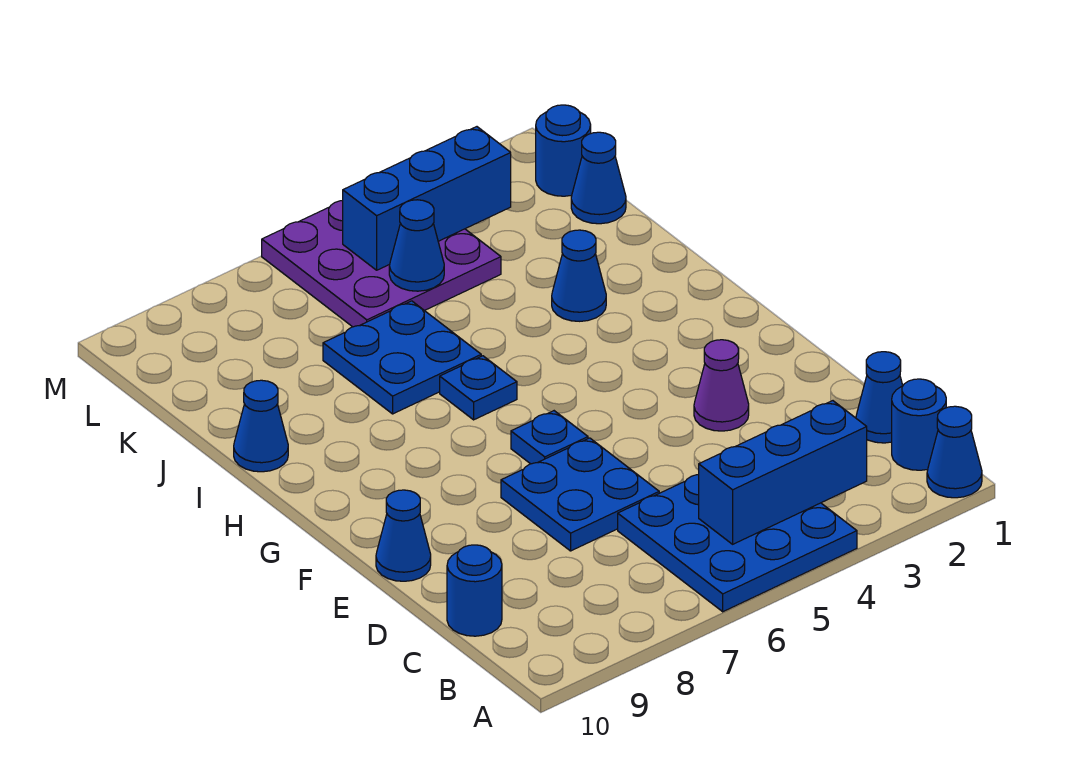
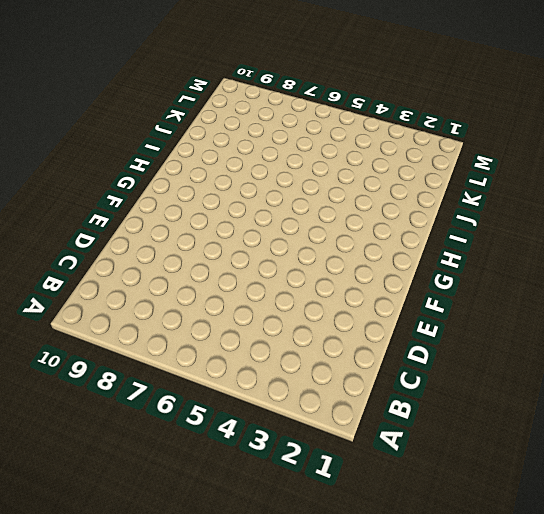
none -> blue 1x1 cone [927,406,982,498]
none -> blue 3x3 plate [618,475,857,612]
none -> blue 1x1 round brick [892,379,946,470]

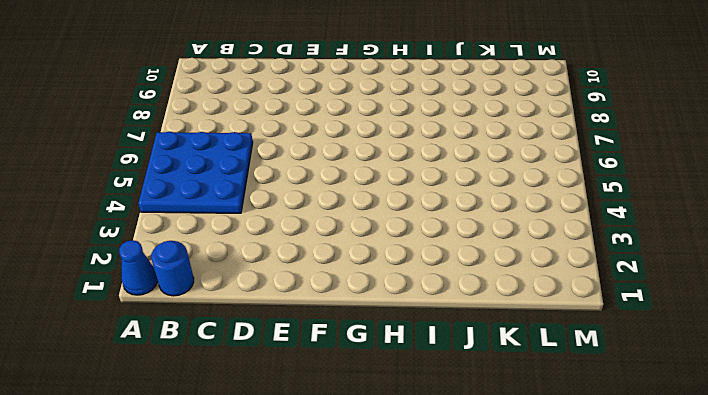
none -> blue 1x1 cone [856,352,903,443]
none -> blue 1x1 round brick [447,545,502,636]
none -> blue 2x2 plate [501,438,659,551]

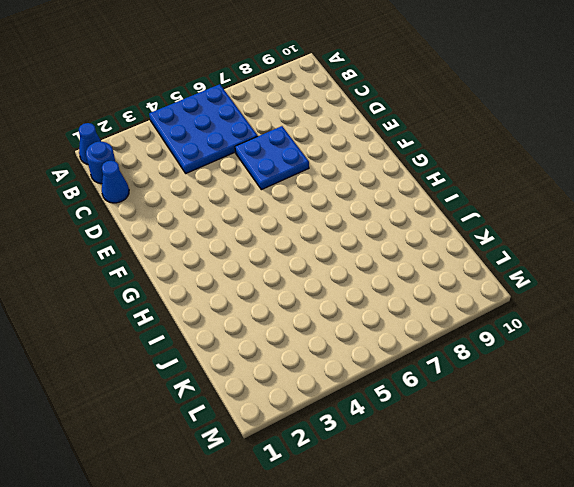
none -> blue 1x1 round brick [447,545,502,636]
none -> purple 1x1 cone [694,340,749,431]
none -> blue 1x1 cone [376,490,431,581]

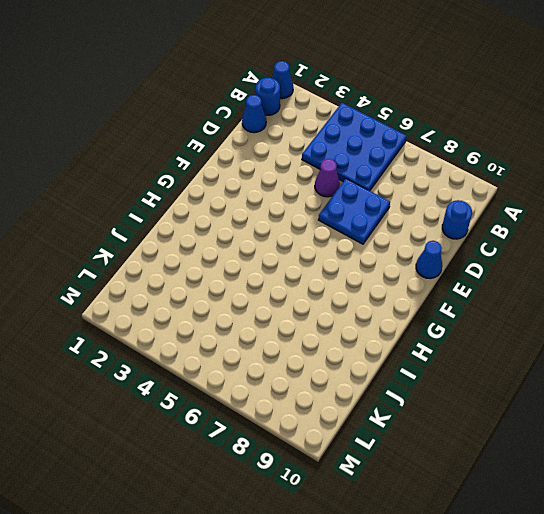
purple 1x1 cone [315,159,340,197] -> purple 1x1 cone moved to [694,340,749,431]
none -> blue 1x1 plate [511,411,588,464]
none -> blue 1x1 plate [440,356,517,420]
none -> blue 1x1 cone [552,230,606,321]

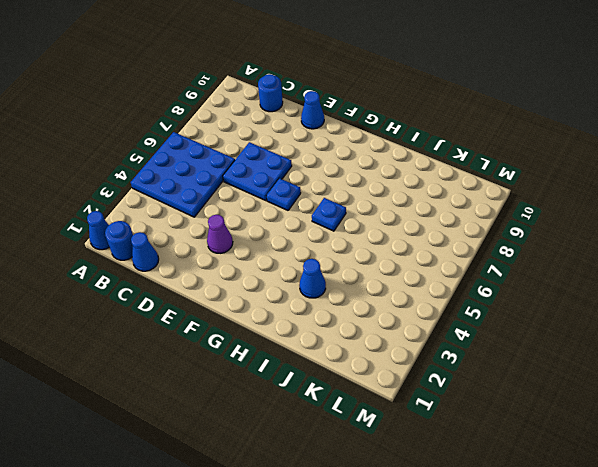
none -> blue 2x2 plate [323,301,481,414]
none -> blue 1x1 cone [234,380,288,472]
none -> blue 1x1 cone [571,132,626,224]

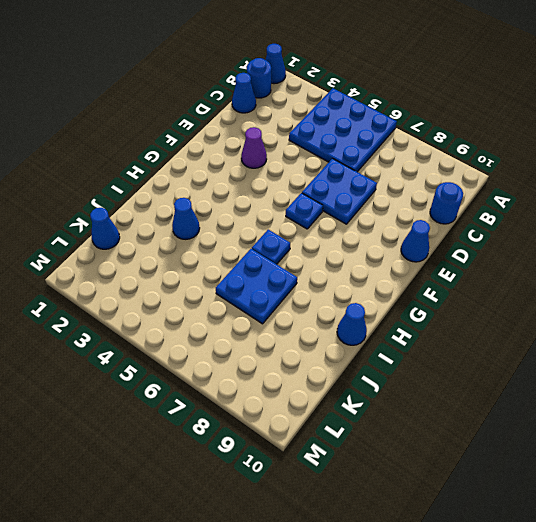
none -> purple 3x3 plate [262,201,501,327]
none -> blue 1x1 round brick [536,105,591,196]
none -> blue 1x3 brick [699,401,867,544]

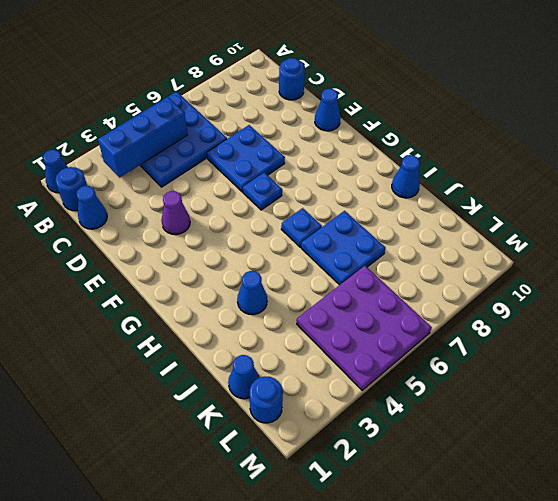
none -> blue 1x1 cone [389,200,444,291]
none -> blue 1x3 brick [343,127,511,270]

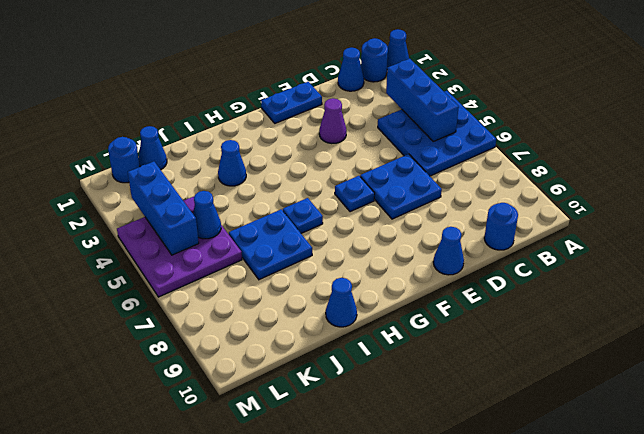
blue 1x2 plate [261,82,322,123] -> none

